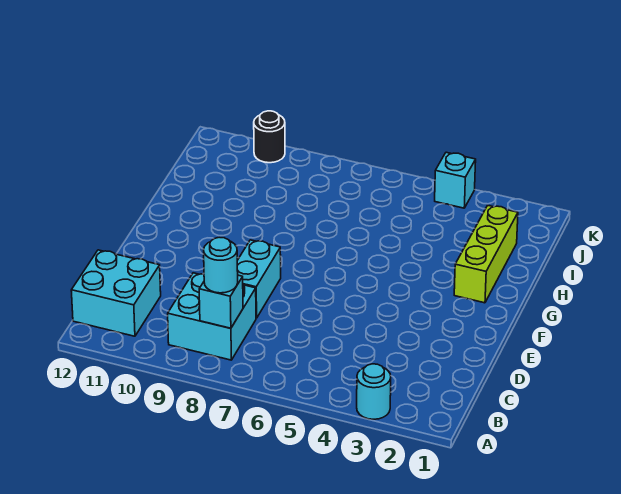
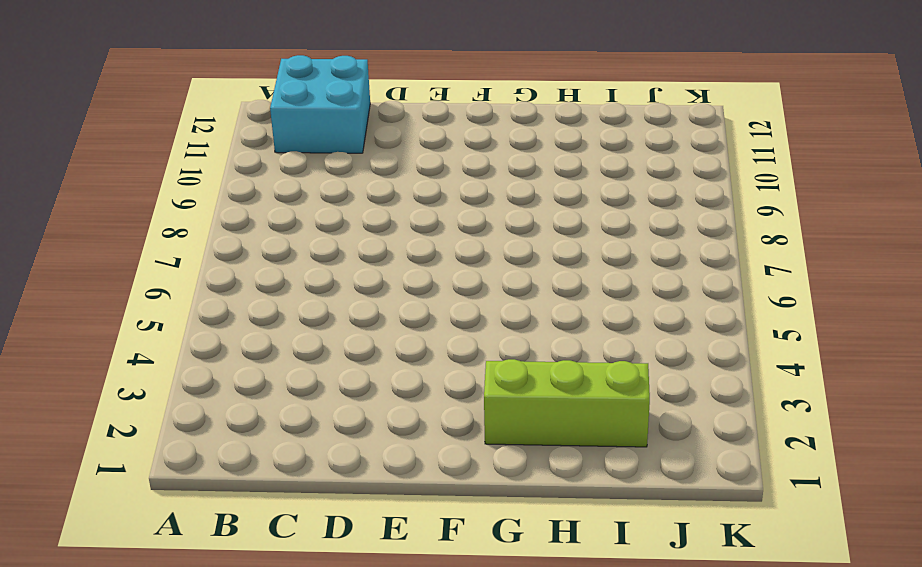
none -> cyan 1x1 round brick [357,364,391,419]
none -> cyan 2x2 brick [168,273,256,360]

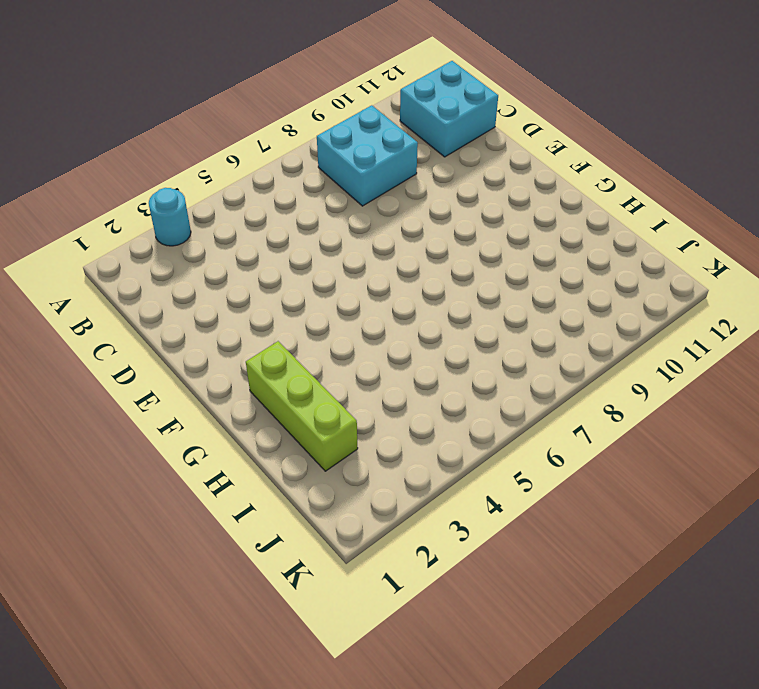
none -> cyan 1x2 brick [237,240,281,318]
none -> cyan 1x1 brick [435,152,476,208]

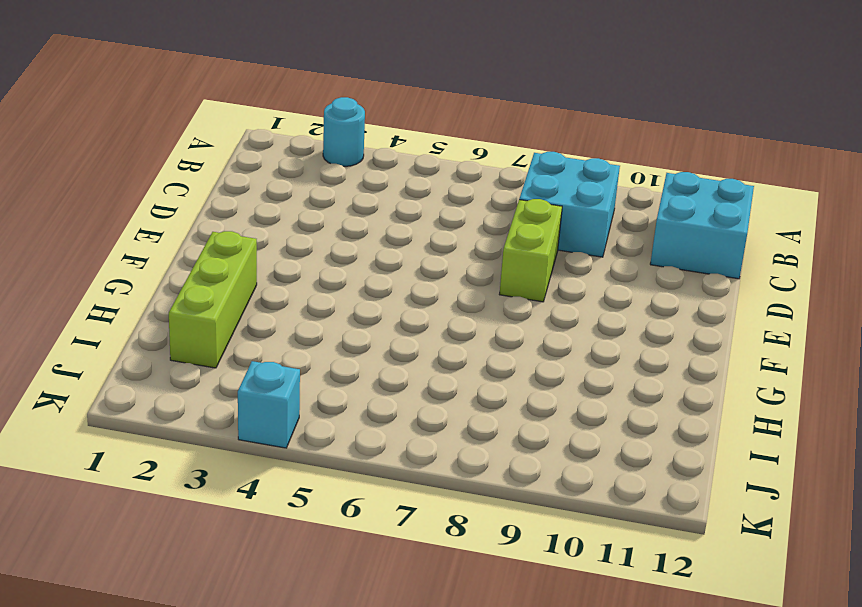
lime 1x2 brick [499,199,562,302] -> cyan 1x2 brick [237,240,281,318]
none -> black 1x1 round brick [254,111,285,163]
none -> cyan 1x1 brick [199,275,243,328]

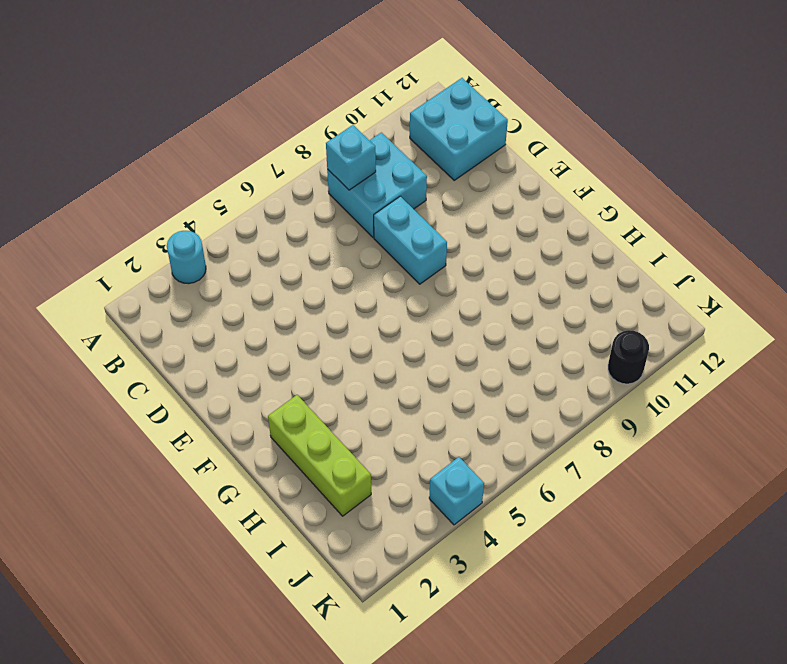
none -> cyan 1x1 round brick [204,237,238,293]

